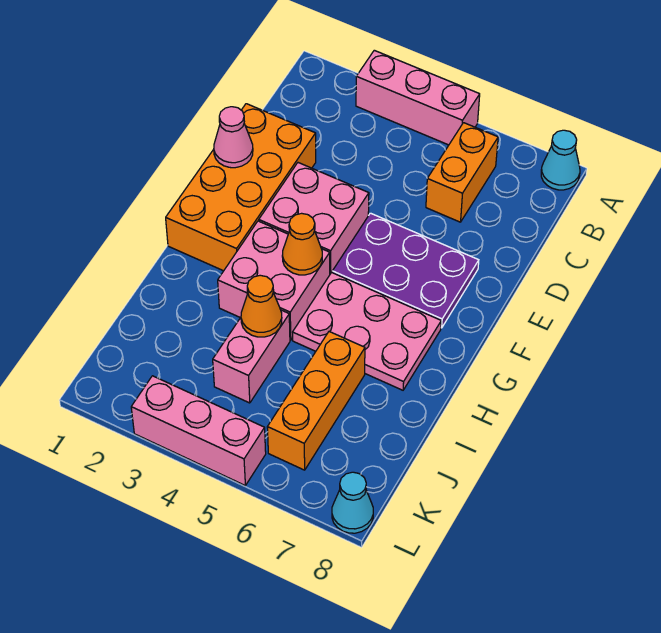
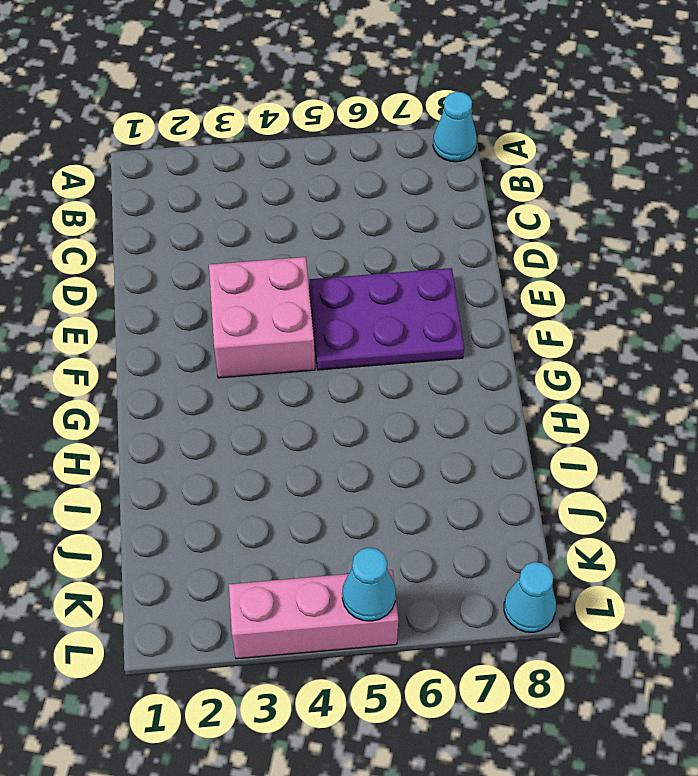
cyan 1x1 cone [342,548,396,621] -> none
none -> pink 1x3 brick [356,50,480,145]
none -> orange 1x2 brick [426,123,498,222]
none -> orange 2x4 brick [166,104,316,271]

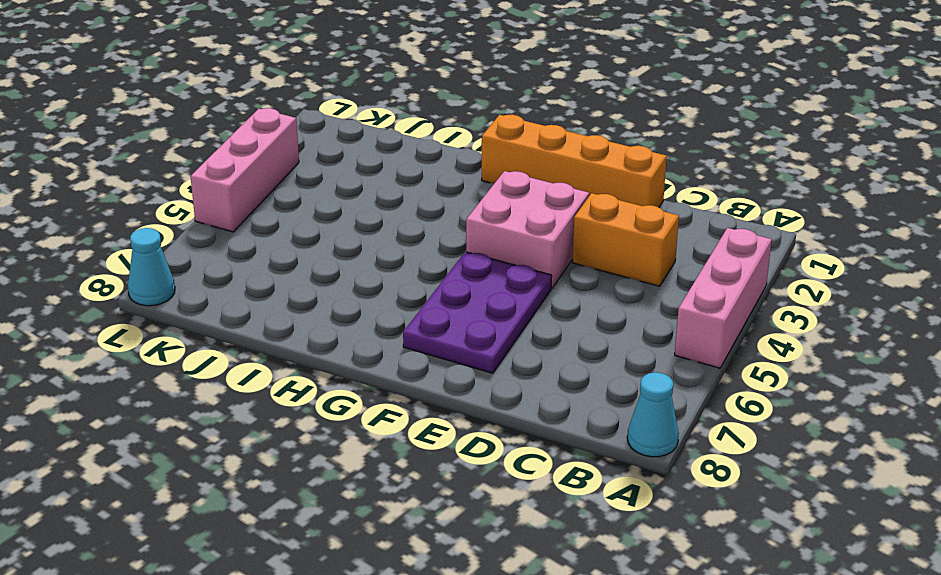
orange 1x2 brick [572,193,679,286] -> orange 1x2 brick moved to [426,123,498,222]
orange 1x4 brick [482,115,667,207] -> orange 2x4 brick [166,104,316,271]
none -> pink 2x2 brick [218,221,330,340]
none -> pink 2x3 plate [293,273,441,390]
none -> pink 1x2 brick [213,310,290,403]

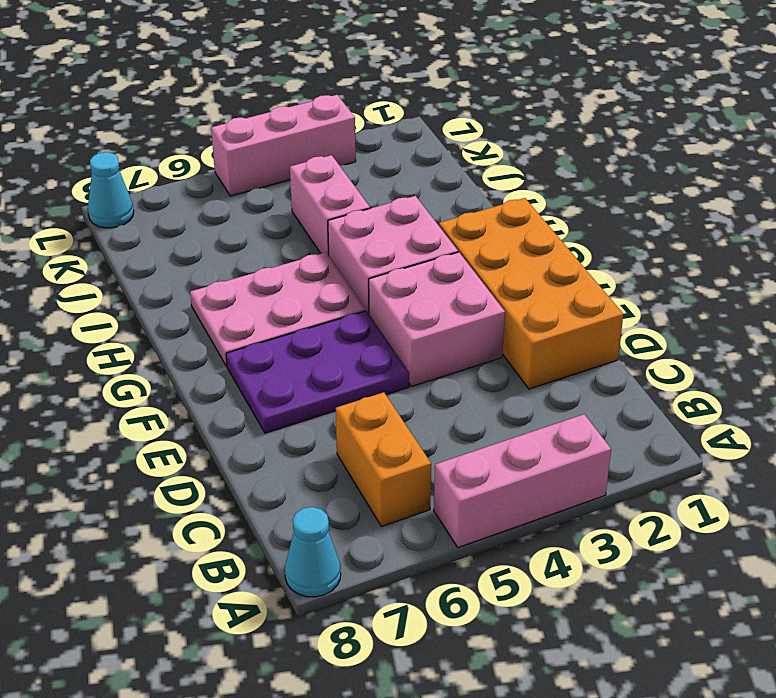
none -> orange 1x3 brick [267,331,365,470]
none -> pink 1x1 cone [214,107,253,168]
none -> orange 1x1 cone [282,213,322,275]

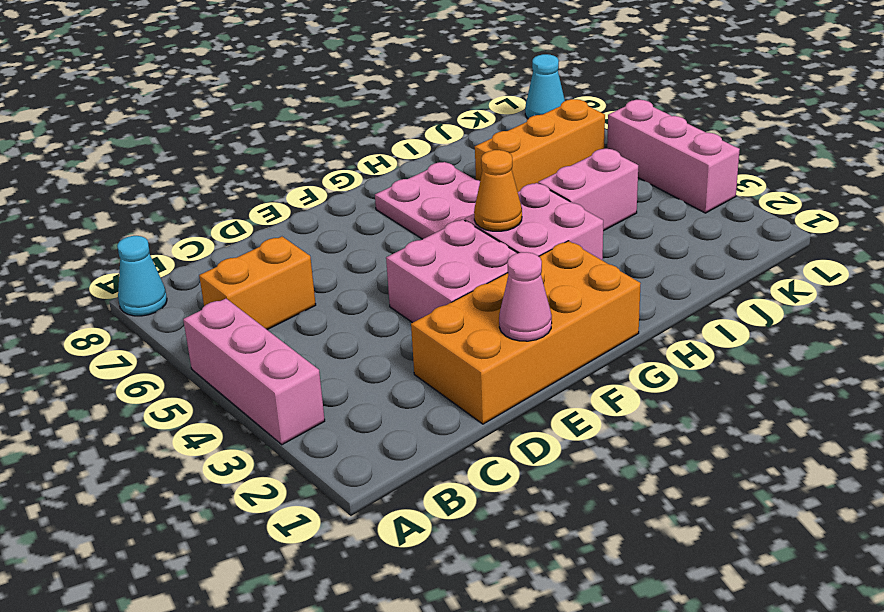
none -> purple 2x3 plate [332,213,479,328]
none -> orange 1x1 cone [241,275,282,337]

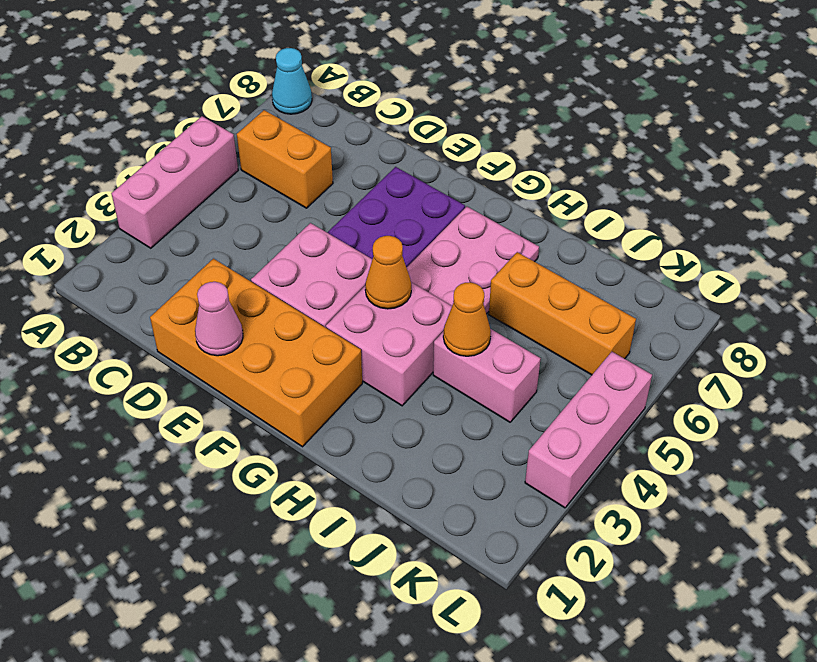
none -> cyan 1x1 cone [332,472,373,533]

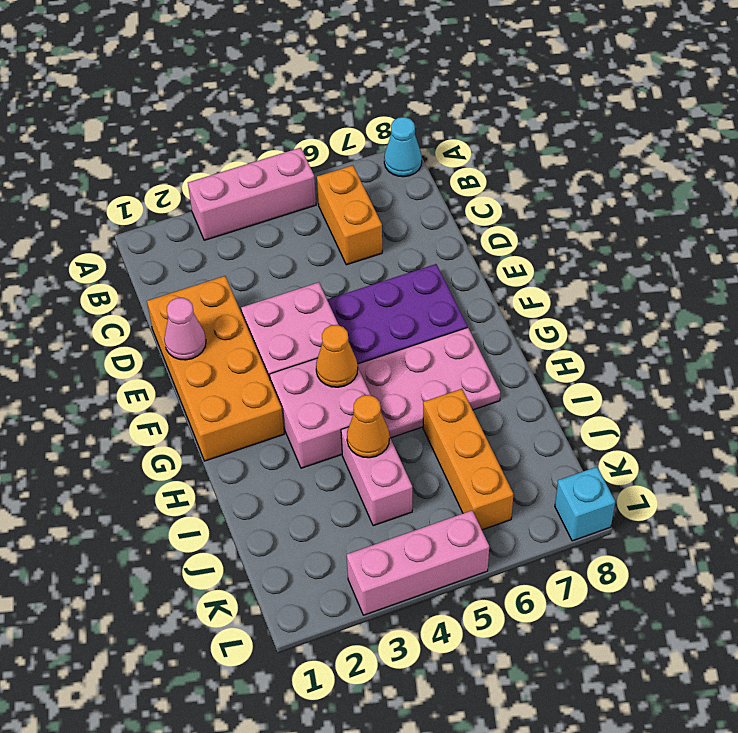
cyan 1x1 brick [555,467,615,541] -> cyan 1x1 cone [332,472,373,533]

